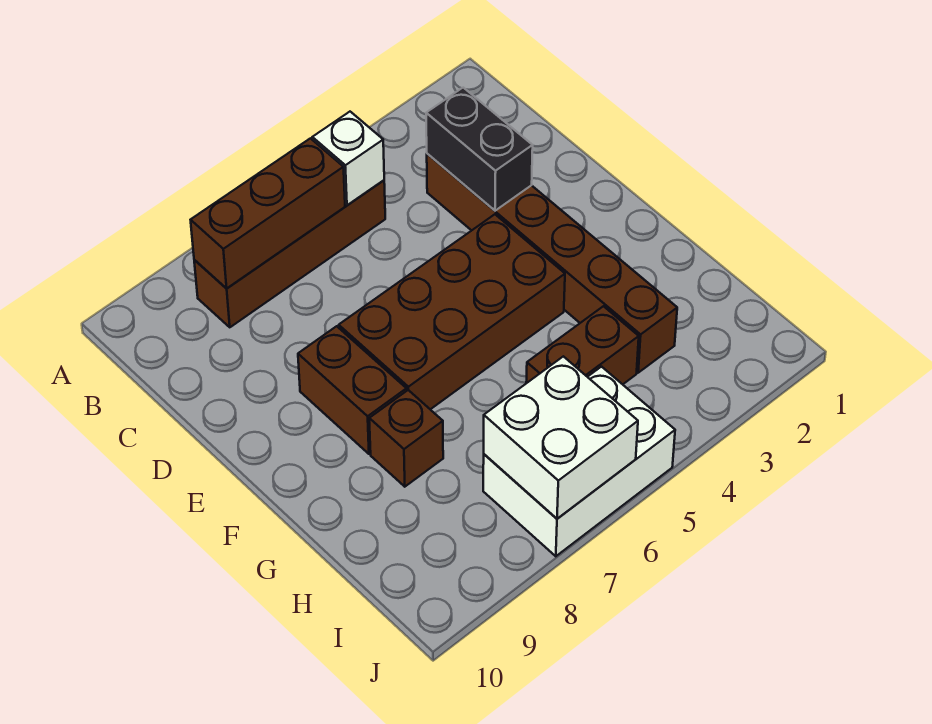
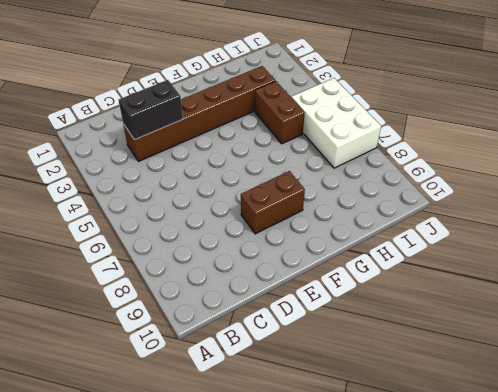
none -> brown 1x4 brick [194,180,385,327]
none -> brown 2x4 brick [339,214,565,409]

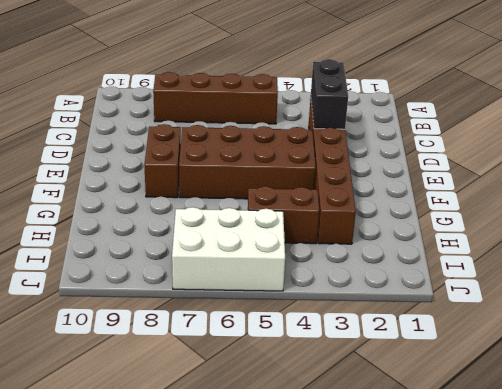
none -> brown 1x1 brick [369,390,443,487]
none -> white 1x1 brick [312,112,384,205]

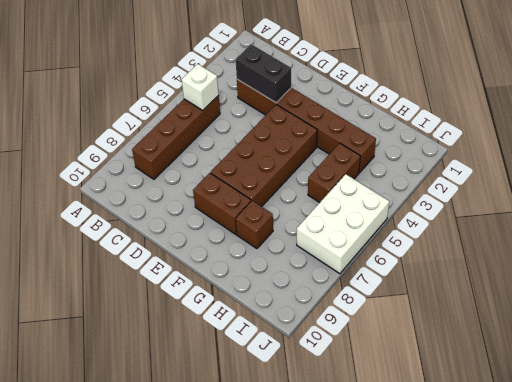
none -> brown 1x3 brick [191,138,345,289]
none -> white 2x2 brick [484,356,638,519]

